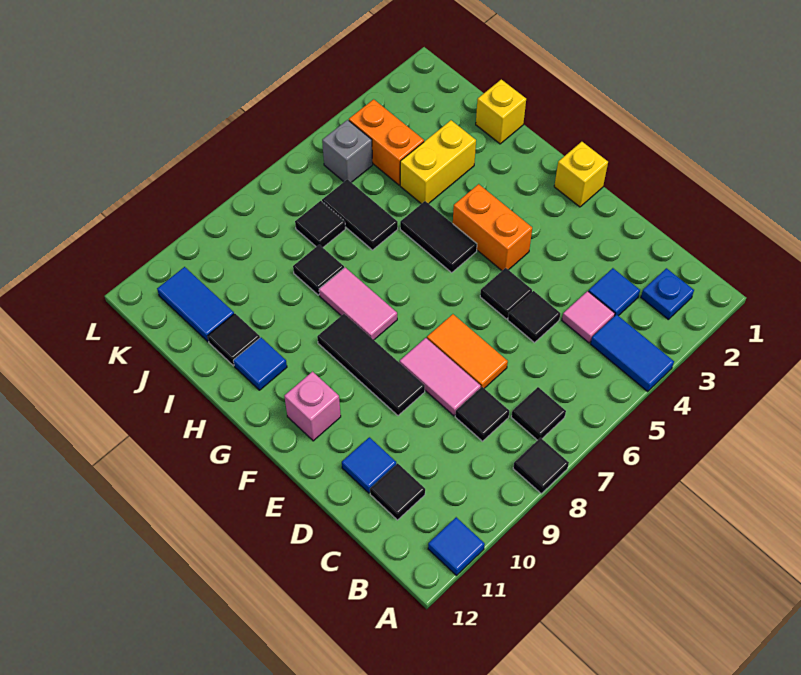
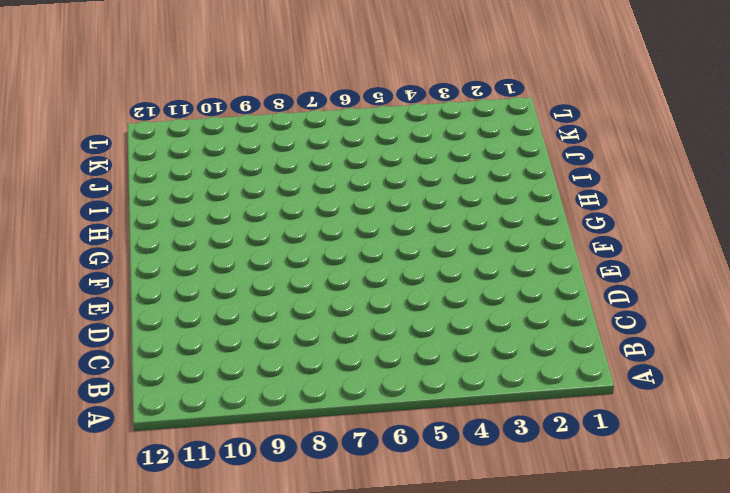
none -> blue 1x2 tile [591,315,674,392]
none -> black 1x1 tile [513,438,569,494]
none -> blue 1x1 tile [428,517,485,575]
none -> blue 1x1 plate [641,268,694,319]

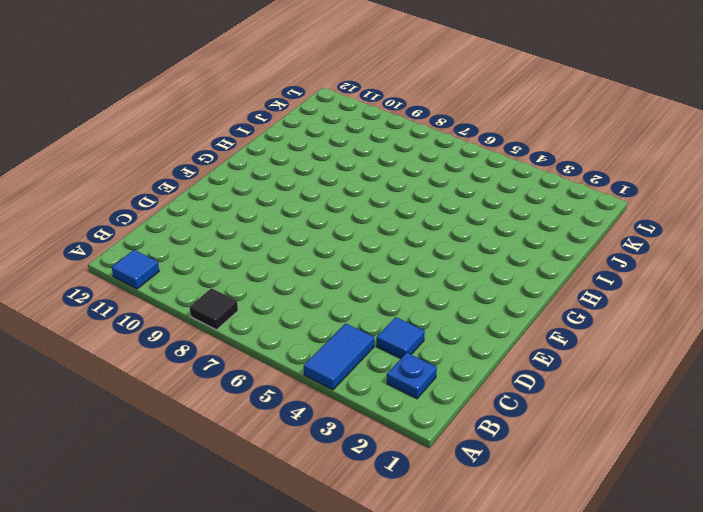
none -> black 1x1 tile [511,387,566,440]
none -> pink 1x1 tile [562,291,615,343]
none -> black 1x1 tile [455,387,509,441]
none -> black 1x1 tile [370,463,425,520]

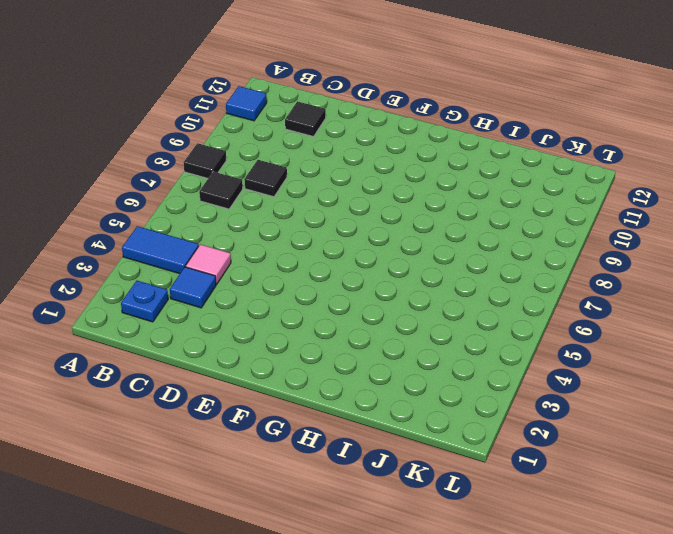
none -> black 1x1 tile [508,291,560,343]
none -> orange 1x2 tile [427,314,508,388]
none -> pink 1x2 tile [400,338,481,416]
none -> blue 1x1 tile [342,437,396,493]

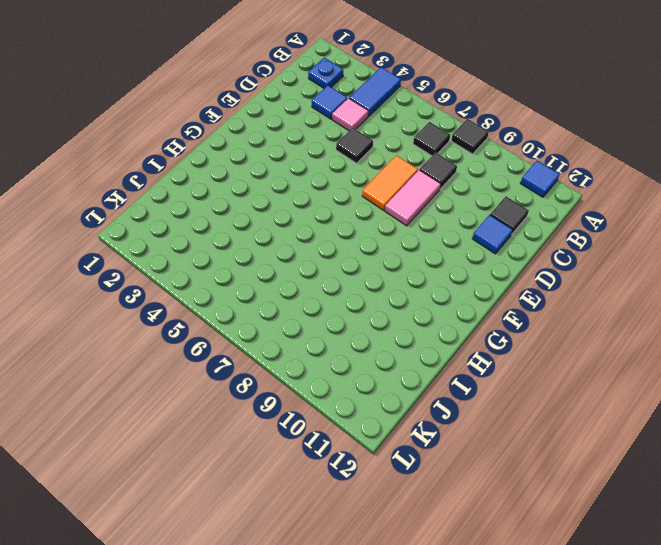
none -> black 1x1 tile [480,268,532,319]
none -> black 1x3 tile [317,314,425,416]
none -> yellow 1x1 brick [554,142,608,207]
none -> orange 1x2 brick [453,184,532,271]

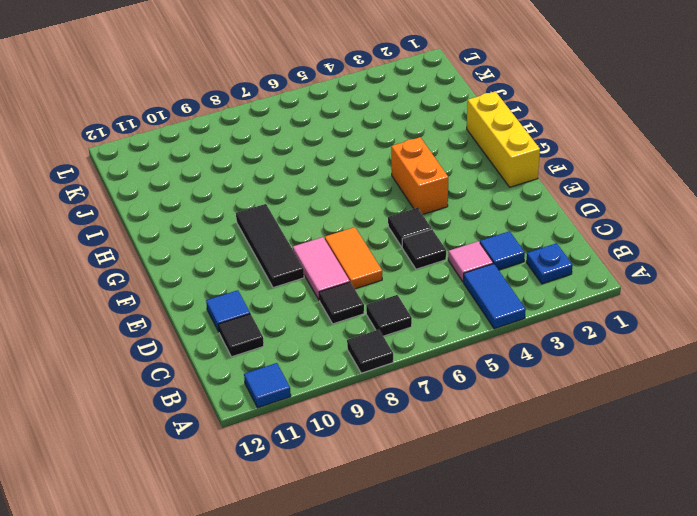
yellow 1x3 brick [467,91,540,187] -> yellow 1x1 brick [554,142,608,207]
none -> pink 1x1 brick [284,372,341,441]
none -> black 1x2 tile [400,201,477,273]
none -> pink 1x2 tile [319,267,397,340]
none -> blue 1x1 tile [233,337,287,390]

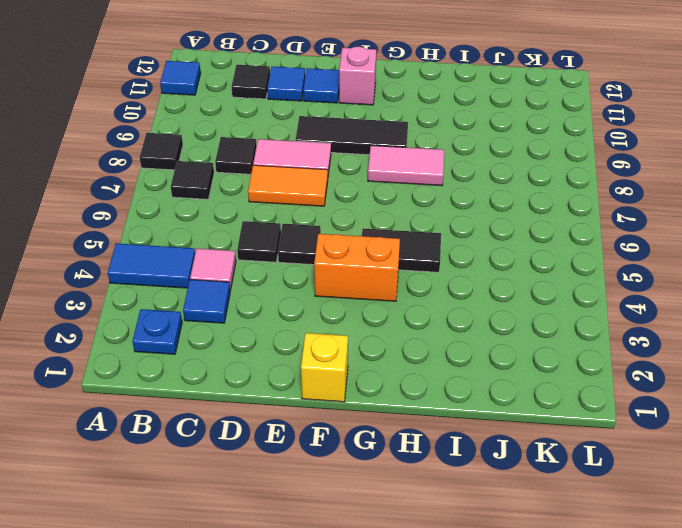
blue 1x1 tile [303,68,339,103] -> blue 1x1 tile moved to [233,337,287,390]
none -> yellow 1x1 brick [476,79,526,144]
none -> yellow 1x2 brick [400,120,476,204]
none -> black 1x2 tile [322,179,398,250]
none -> black 1x1 tile [293,245,344,295]

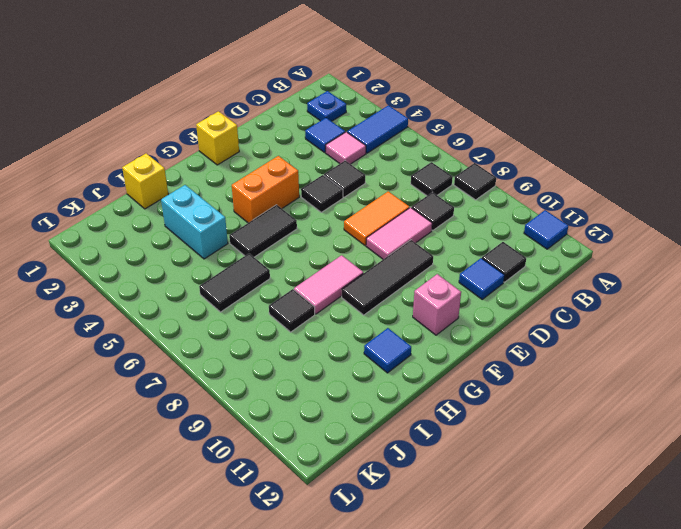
cyan 1x2 brick [161,185,228,259] -> yellow 1x2 brick [400,120,476,204]
none -> black 1x1 tile [208,314,260,366]
none -> orange 1x2 brick [349,99,424,185]
none -> black 1x1 tile [295,201,345,247]
none -> blue 1x2 tile [157,267,234,342]

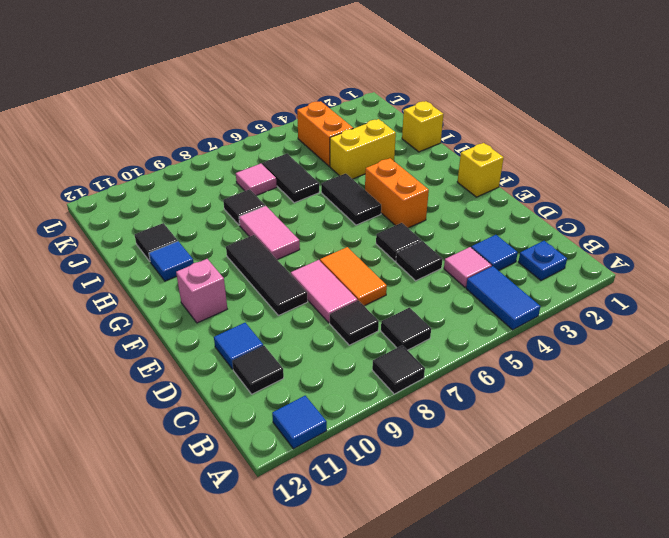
pink 1x1 tile [236,163,277,195] -> black 1x1 tile [295,201,345,247]
none -> blue 1x2 tile [157,267,234,342]
none -> grey 1x1 brick [322,120,373,182]

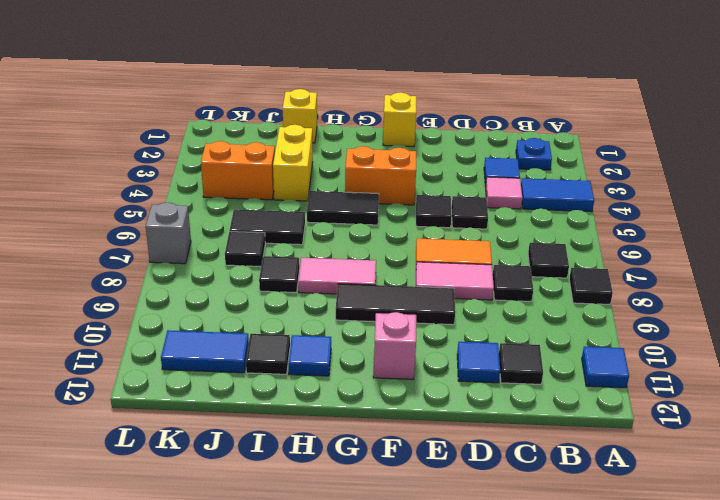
grey 1x1 brick [146,203,191,264] -> grey 1x1 brick moved to [322,120,373,182]

